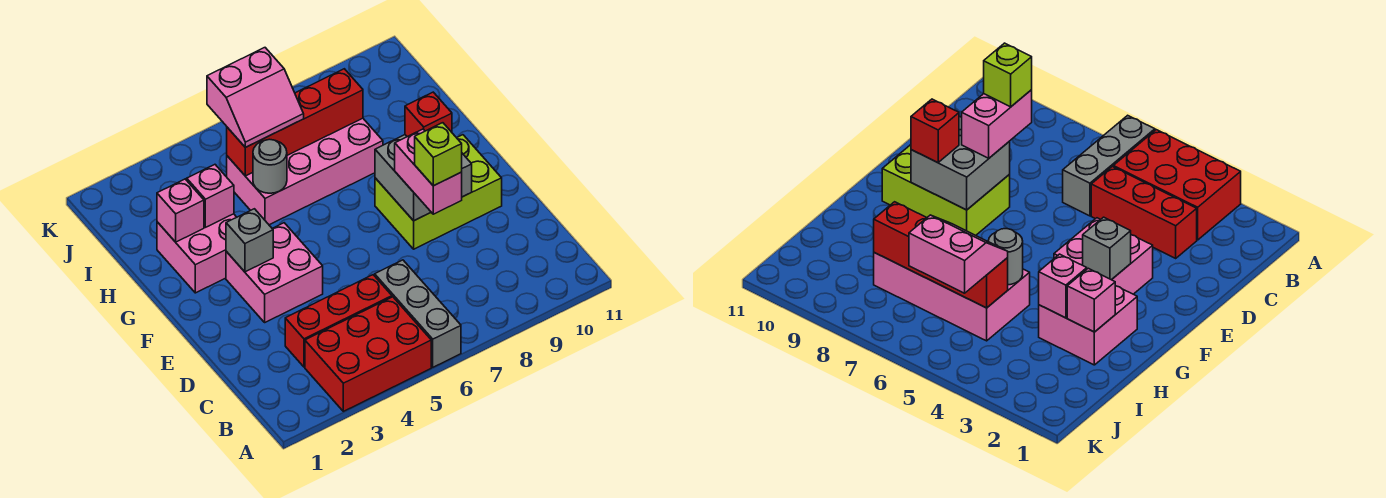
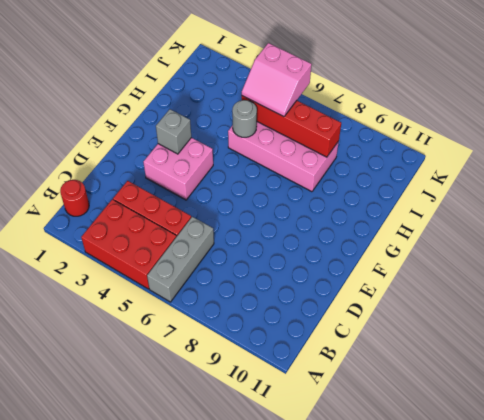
red 1x1 round brick [60,180,89,216] -> none
none -> lime 2x3 brick [375,135,502,249]
none -> pink 2x2 brick [157,214,237,293]
none -> grey 2x2 brick [375,135,472,221]

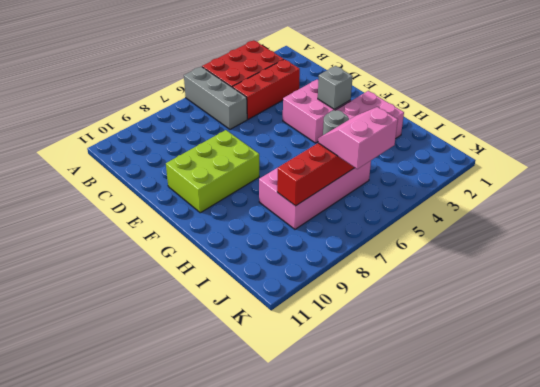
none -> grey 2x2 brick [375,135,472,221]
none -> pink 1x1 brick [157,179,204,242]
none -> pink 1x1 brick [187,165,234,227]

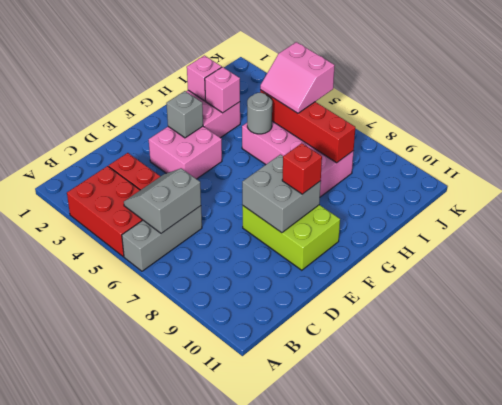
grey 2x2 slope [124,168,201,233] -> none
none -> pink 1x2 brick [395,129,462,214]
none -> lime 1x1 brick [415,123,462,186]

